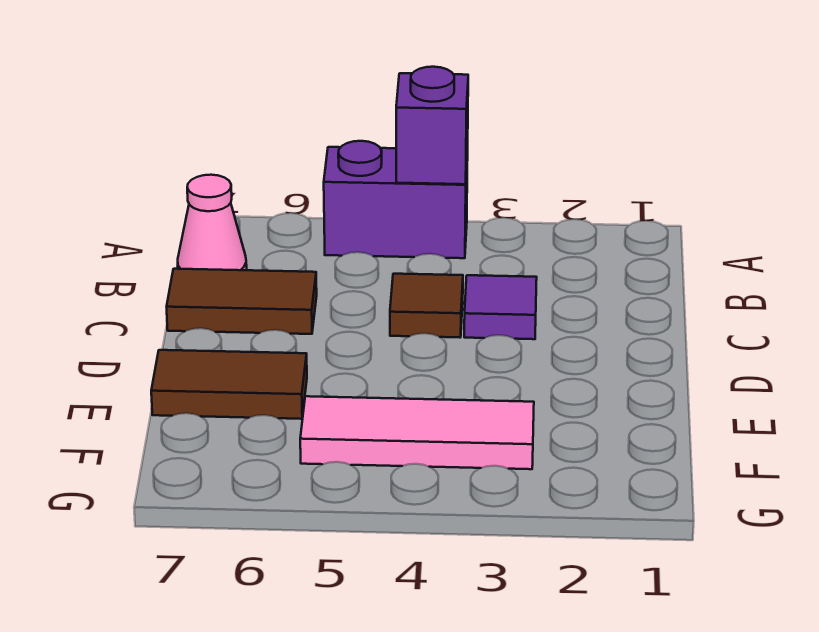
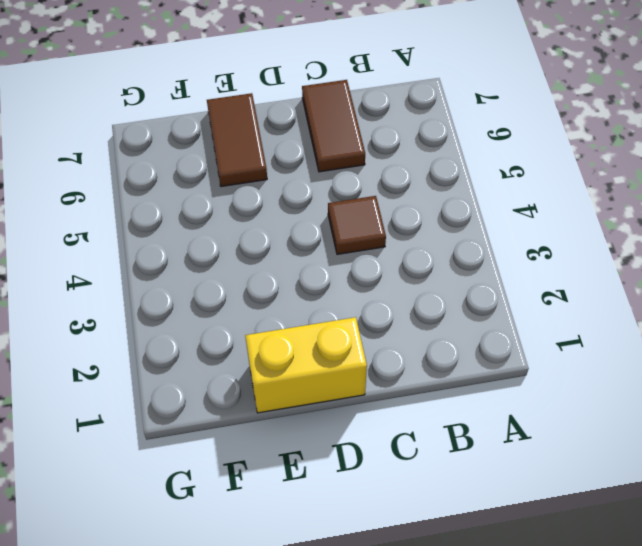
yellow 1x2 brick [245,317,367,413] -> none
none -> purple 1x2 brick [324,141,468,258]
none -> pink 1x1 cone [178,175,247,270]

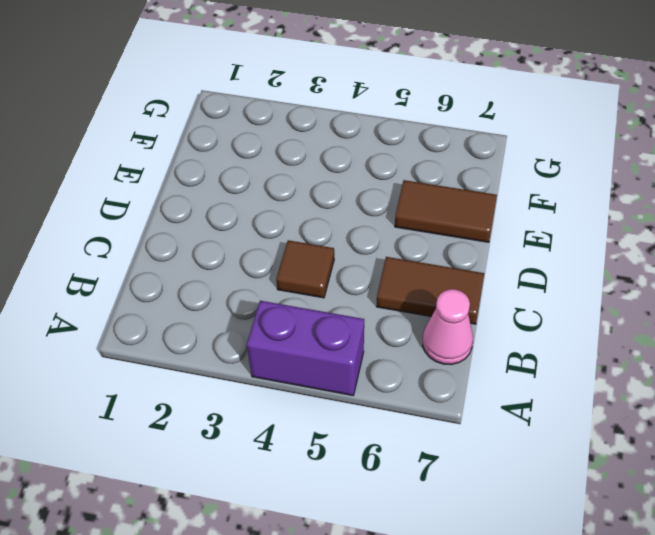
none -> purple 1x1 tile [464,275,537,339]
none -> pink 1x3 tile [300,396,534,469]

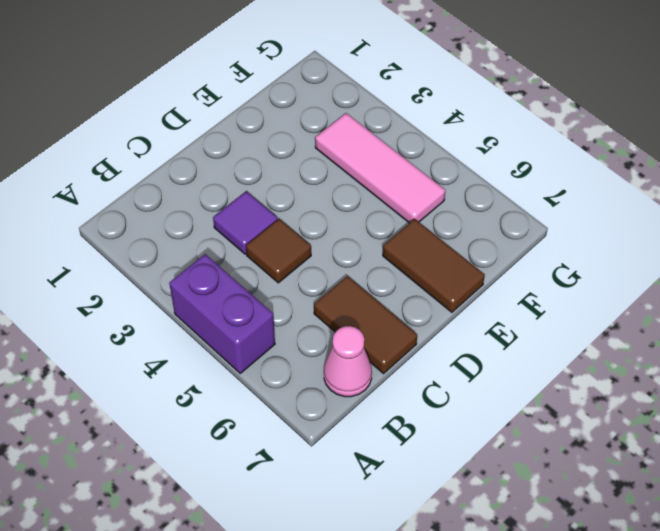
none -> purple 1x1 brick [396,67,468,184]

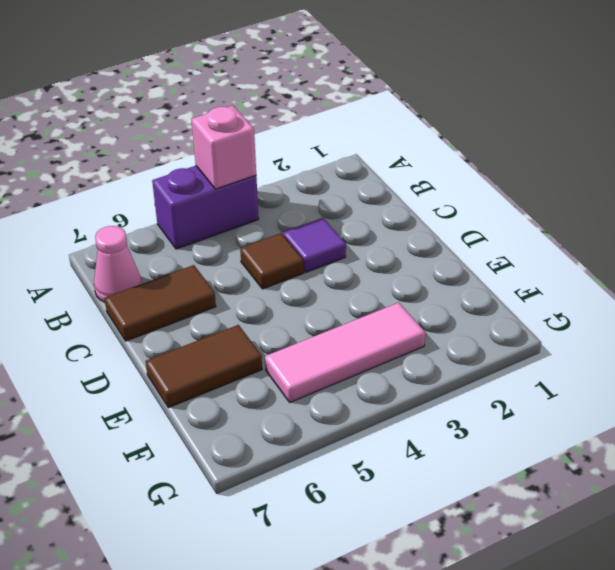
pink 1x1 brick [191,105,256,189] -> purple 1x1 brick [396,67,468,184]

